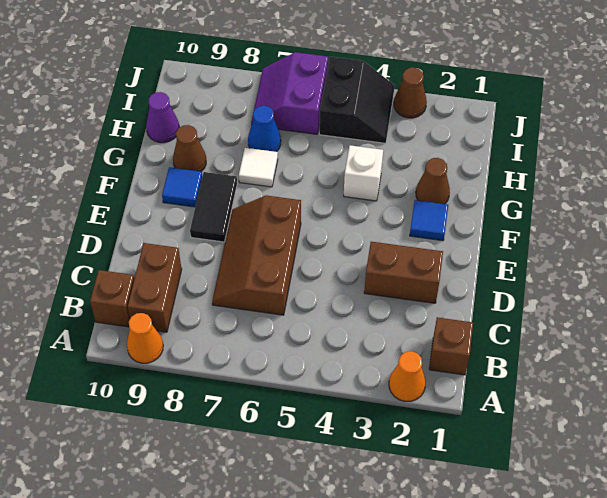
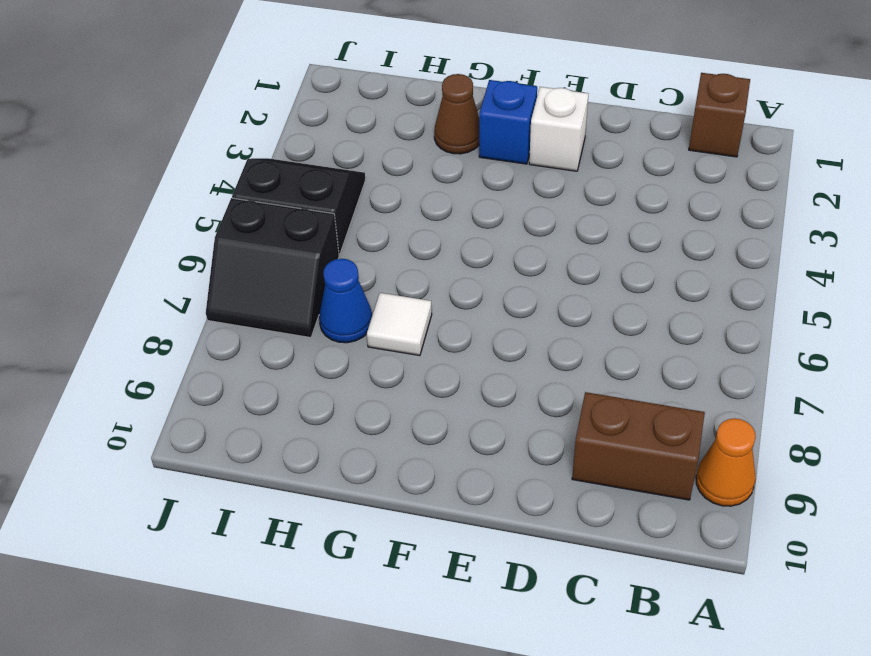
white 1x1 brick [529,87,588,171] -> white 1x1 brick moved to [344,145,383,201]
blue 1x1 brick [479,80,537,164] -> blue 1x1 tile [410,200,448,241]
black 2x2 slope [206,198,339,338] -> purple 2x2 slope [251,52,328,134]
none -> orange 1x1 cone [389,351,426,401]
none -> brown 1x1 brick [90,270,134,327]
none -> brown 2x3 slope [212,195,301,315]

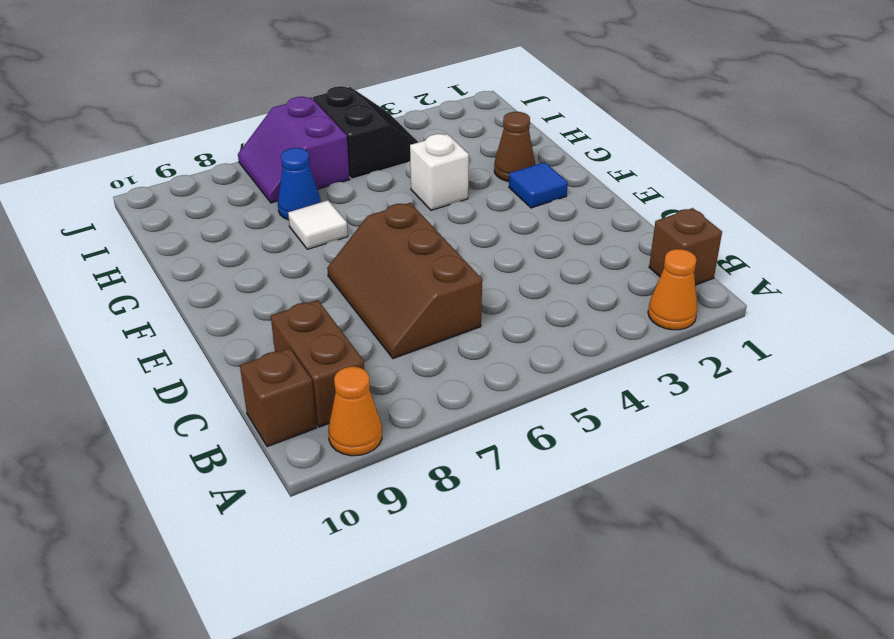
none -> brown 1x2 brick [364,242,443,303]
none -> black 1x2 tile [190,172,237,242]
none -> blue 1x1 tile [162,167,202,207]

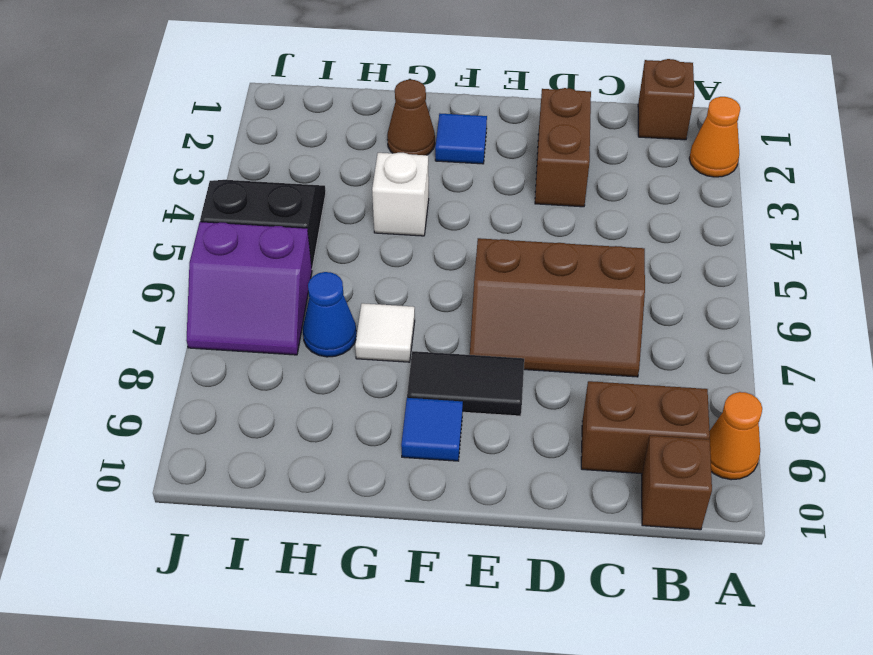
none -> brown 1x1 cone [173,125,206,172]
none -> purple 1x1 cone [146,92,179,143]
none -> brown 1x1 cone [394,68,427,118]

